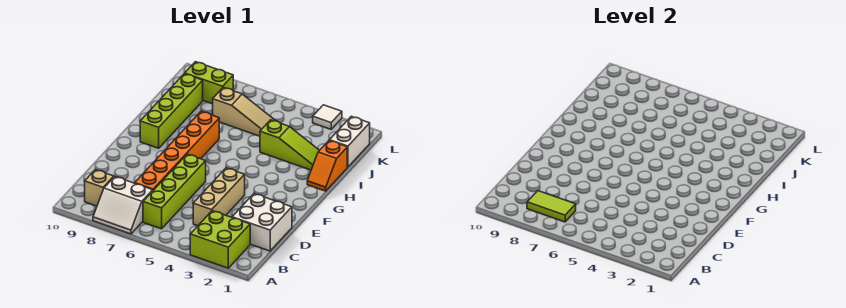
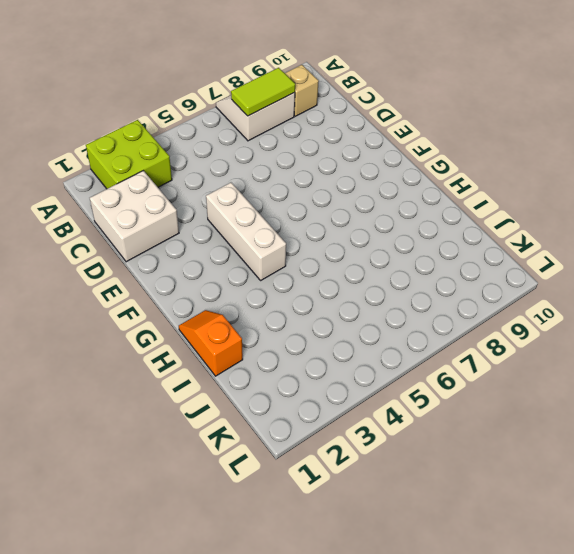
white 1x3 brick [206,183,286,280] -> tan 1x3 brick [193,168,245,226]
none -> lime 1x4 brick [143,154,206,229]
none -> orange 1x6 brick [135,111,219,190]
none -> lime 1x4 brick [140,74,203,148]

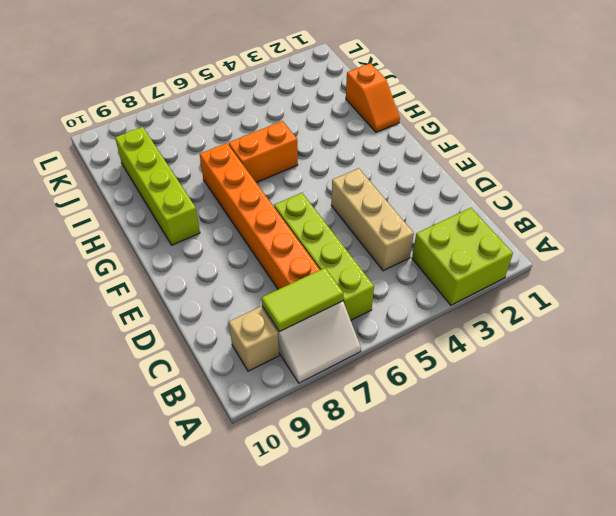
orange 1x2 brick [229,121,298,182] -> none
none -> white 2x2 brick [232,194,292,251]
none -> lime 1x3 slope [260,120,320,170]
none -> white 1x2 brick [329,116,370,167]

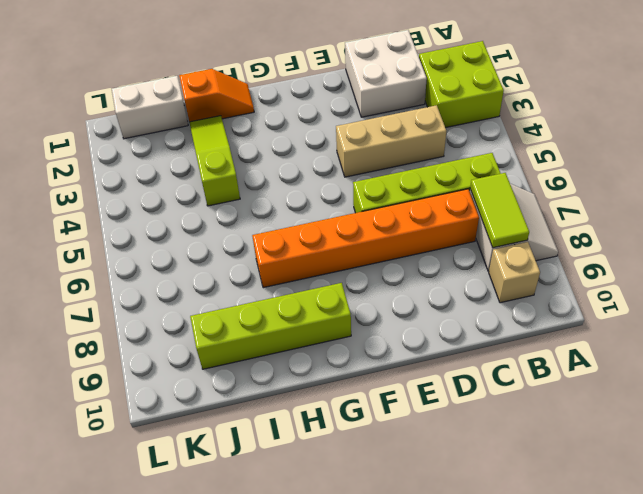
none -> tan 1x3 slope [213,87,276,136]
none -> lime 1x2 brick [185,62,233,104]
none -> white 1x1 tile [313,105,342,129]

